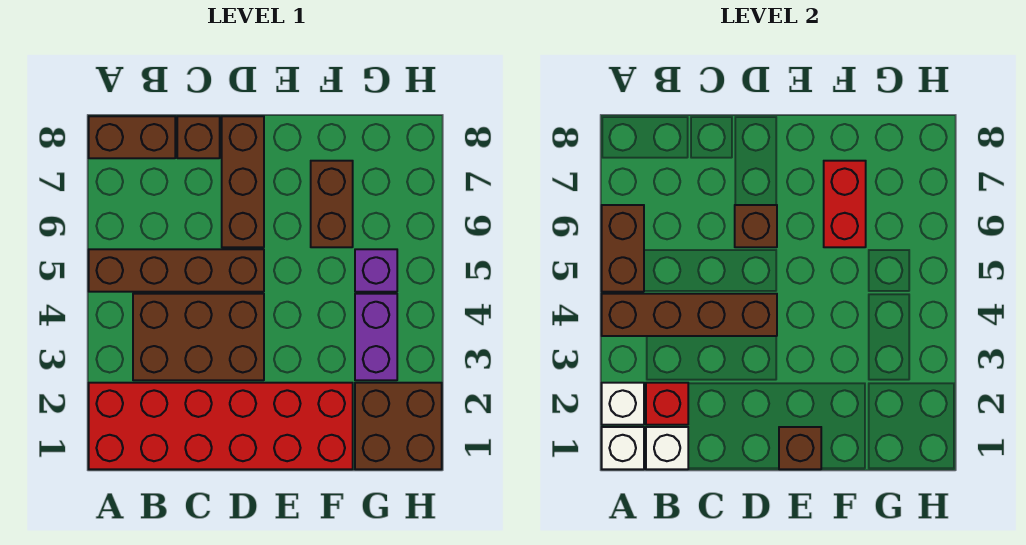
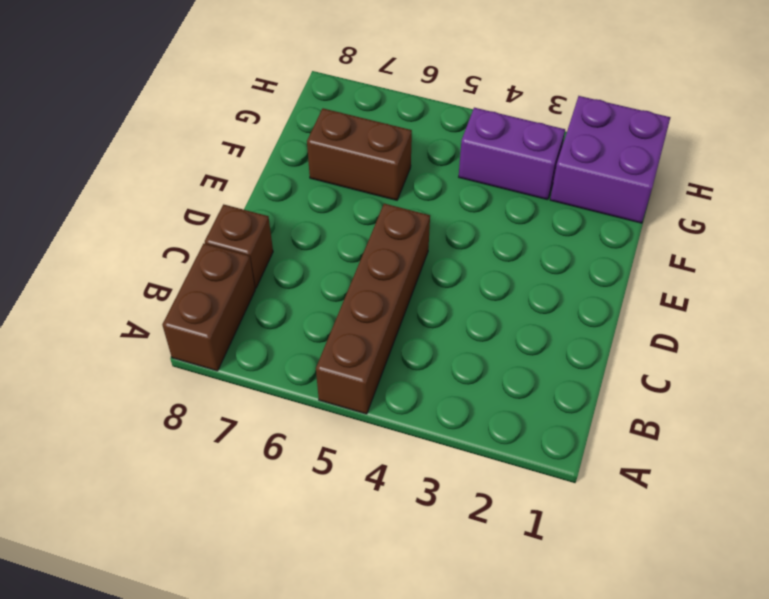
purple 2x2 brick [550,96,670,223] -> brown 2x2 brick [355,383,442,469]
none -> red 2x6 brick [89,383,353,469]
none -> brown 2x3 brick [133,294,264,380]
none -> brown 1x3 brick [222,116,264,247]

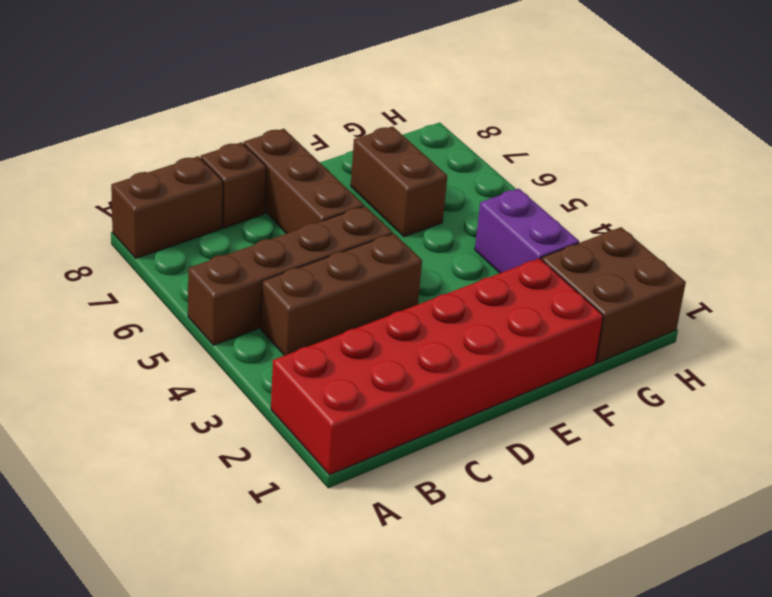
brown 1x3 brick [261,234,422,356] -> brown 2x3 brick [133,294,264,380]
none -> purple 1x1 brick [355,249,397,292]
none -> white 1x1 brick [602,427,644,469]
none -> white 1x1 brick [602,383,644,425]

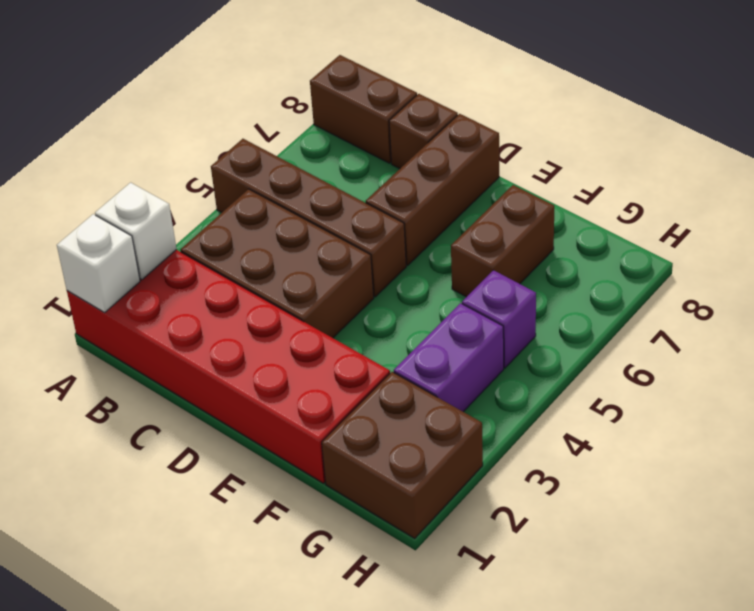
none -> brown 1x4 brick [602,294,777,336]
none -> brown 1x2 brick [602,205,644,292]
none -> white 1x1 brick [646,427,688,469]

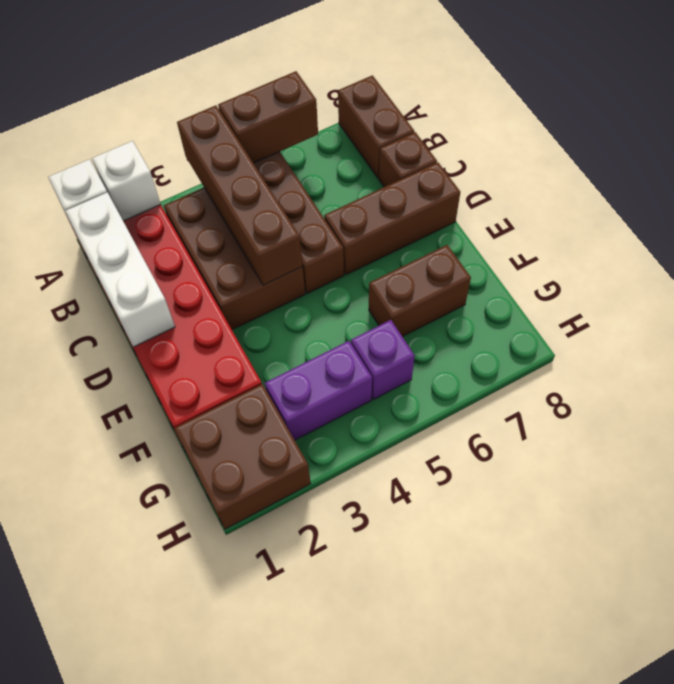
white 1x3 brick [65,192,175,347] -> white 1x1 brick [646,427,688,469]
none -> red 1x1 brick [646,383,688,425]
none -> brown 1x1 brick [735,205,777,247]
none -> brown 1x1 brick [779,427,821,469]

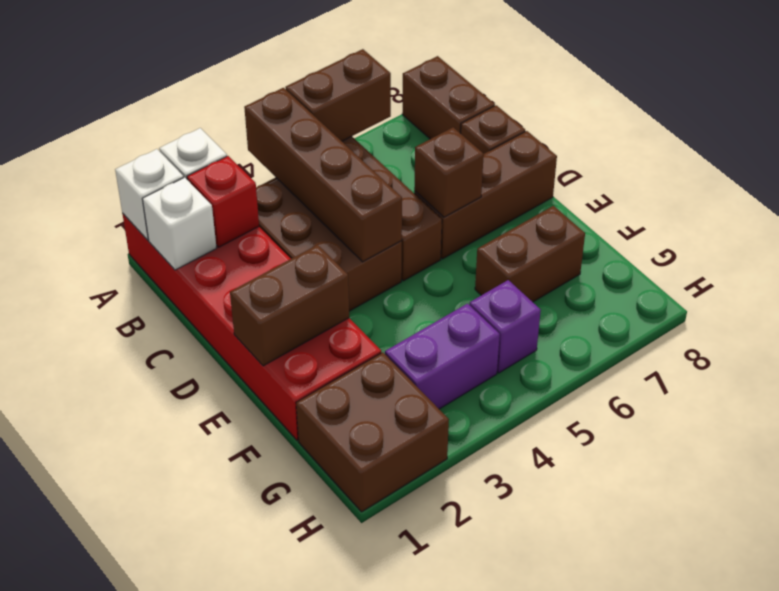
brown 1x2 brick [230,245,349,366] -> brown 1x1 brick [779,427,821,469]
none -> red 1x2 brick [824,161,866,247]

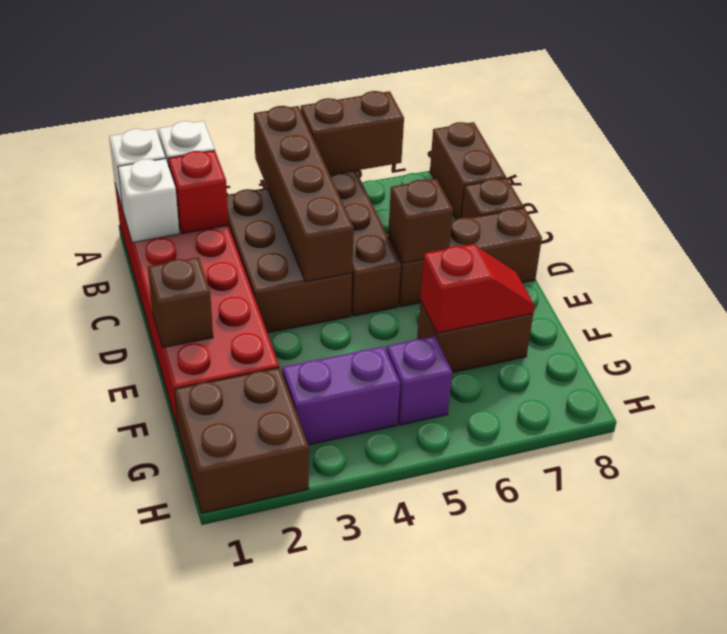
red 1x2 slope [420,244,535,333] -> red 1x2 brick [824,161,866,247]

